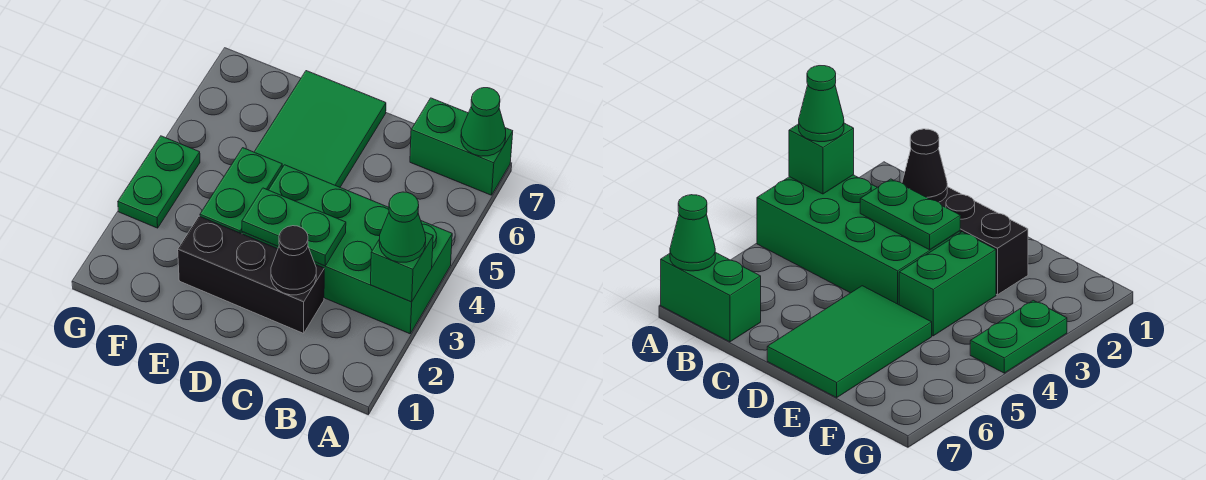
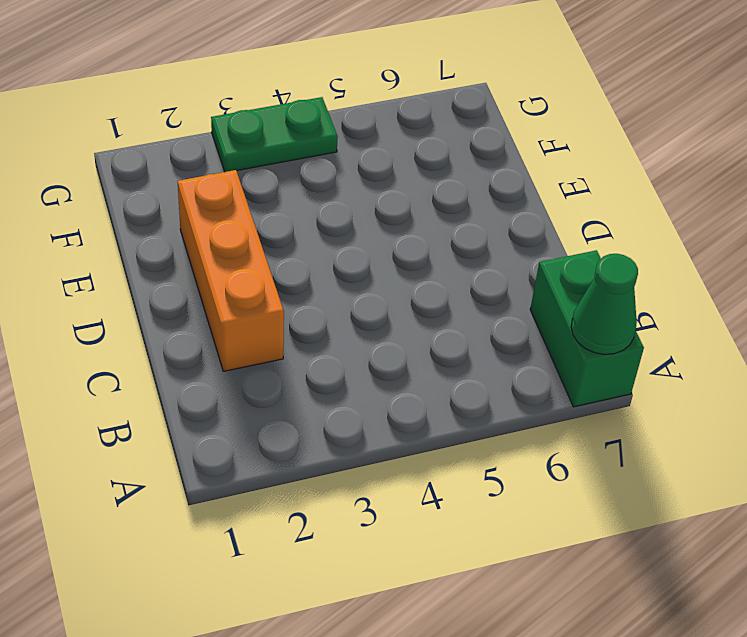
orange 1x3 brick [178,170,284,371] -> black 1x3 brick [178,216,324,333]
none -> green 2x4 brick [242,165,452,334]
none -> green 2x3 tile [254,71,386,187]

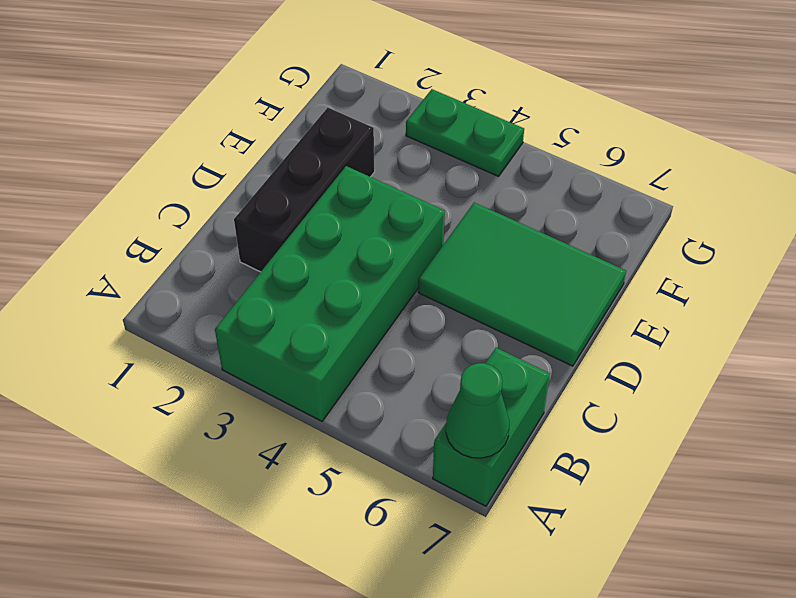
none -> green 1x2 brick [200,148,282,234]
none -> green 1x1 brick [370,232,433,302]

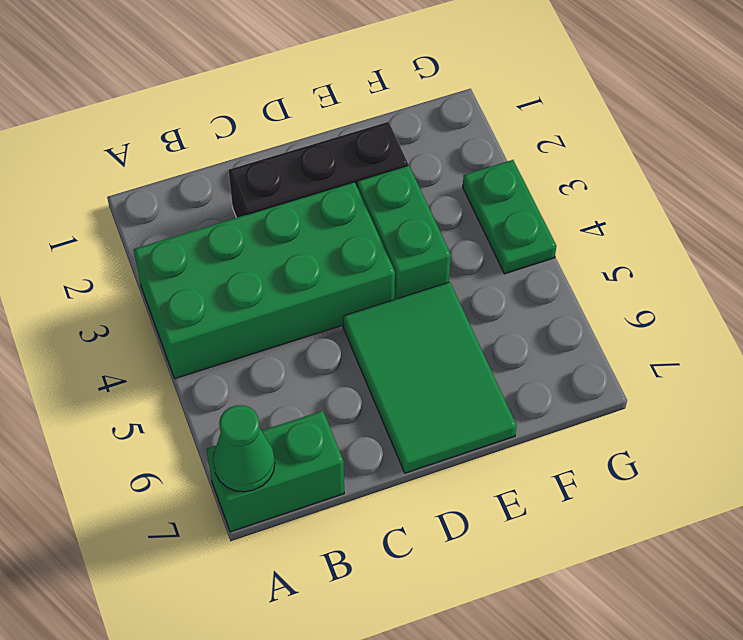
none -> green 1x1 brick [370,232,433,302]
none -> black 1x1 cone [271,226,316,295]

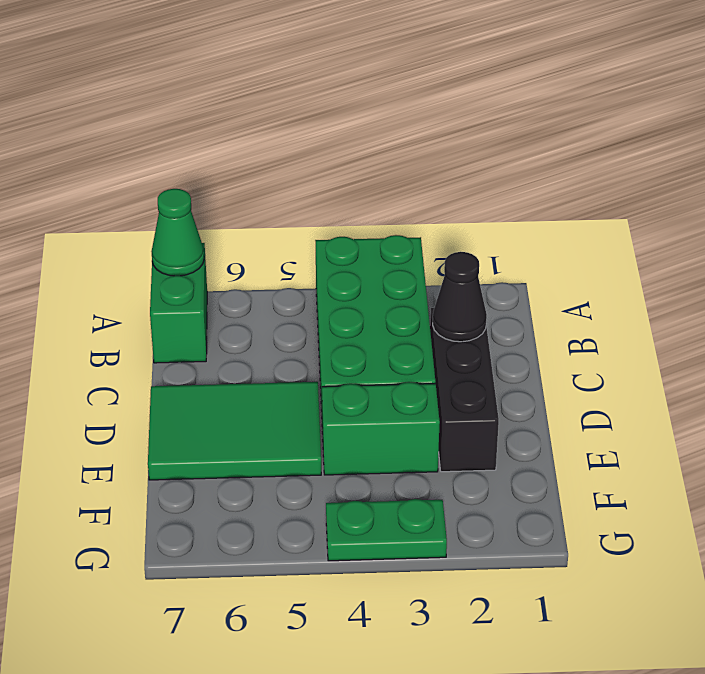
none -> green 1x1 brick [370,232,433,302]
none -> green 1x2 plate [242,188,346,266]

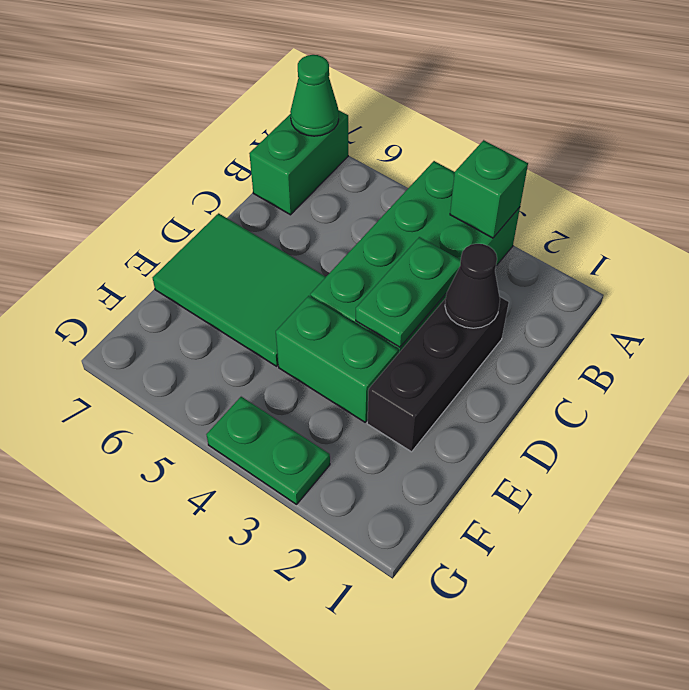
none -> green 1x1 cone [379,192,426,262]

